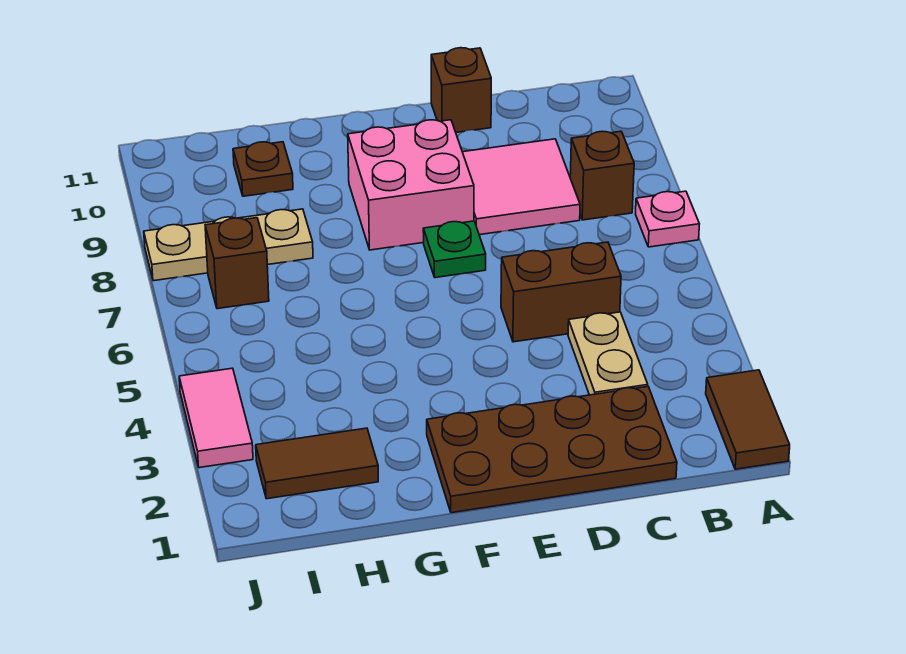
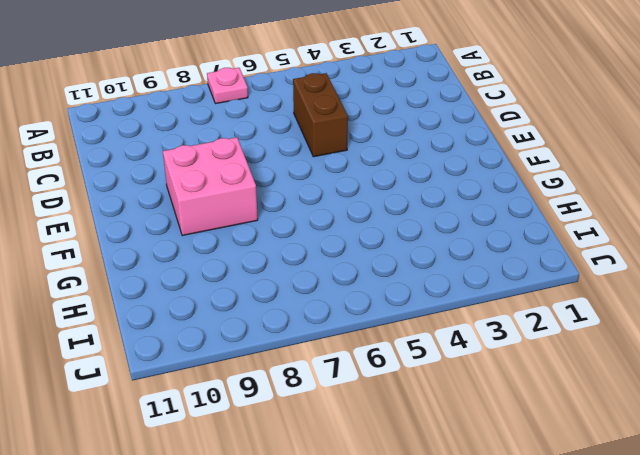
none -> brown 1x2 tile [706,370,790,469]
none -> brown 1x1 brick [570,131,634,220]
none -> brown 2x4 plate [427,386,677,513]

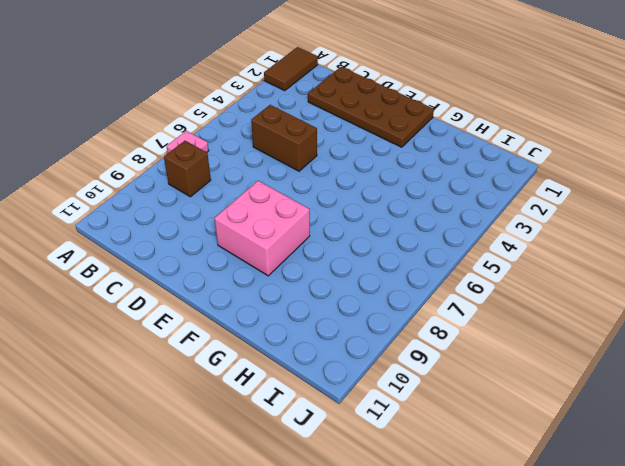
none -> tan 1x2 plate [568,312,648,395]
none -> pink 2x2 tile [463,139,580,235]
none -> brown 1x1 brick [431,48,491,133]

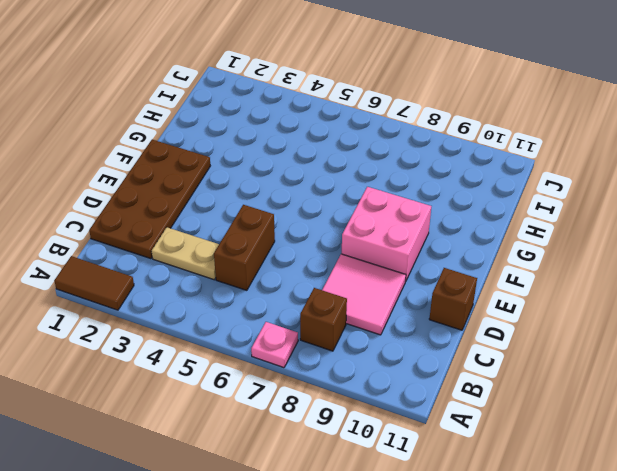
none -> green 1x1 plate [423,221,486,278]
none -> brown 1x2 tile [256,428,378,499]
none -> tan 1x3 plate [144,209,313,281]

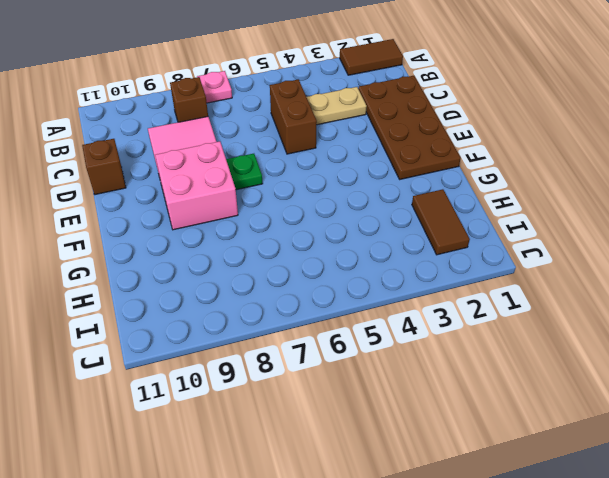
none -> tan 1x3 plate [144,209,313,281]
none -> brown 1x1 plate [233,142,293,196]
none -> brown 1x1 brick [205,218,269,309]

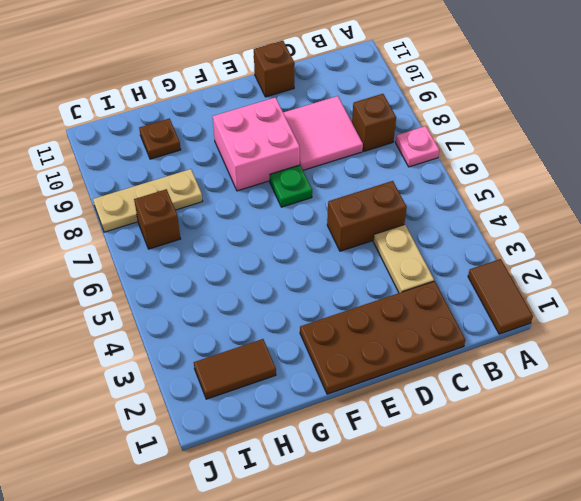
none -> pink 1x2 tile [179,368,253,468]

